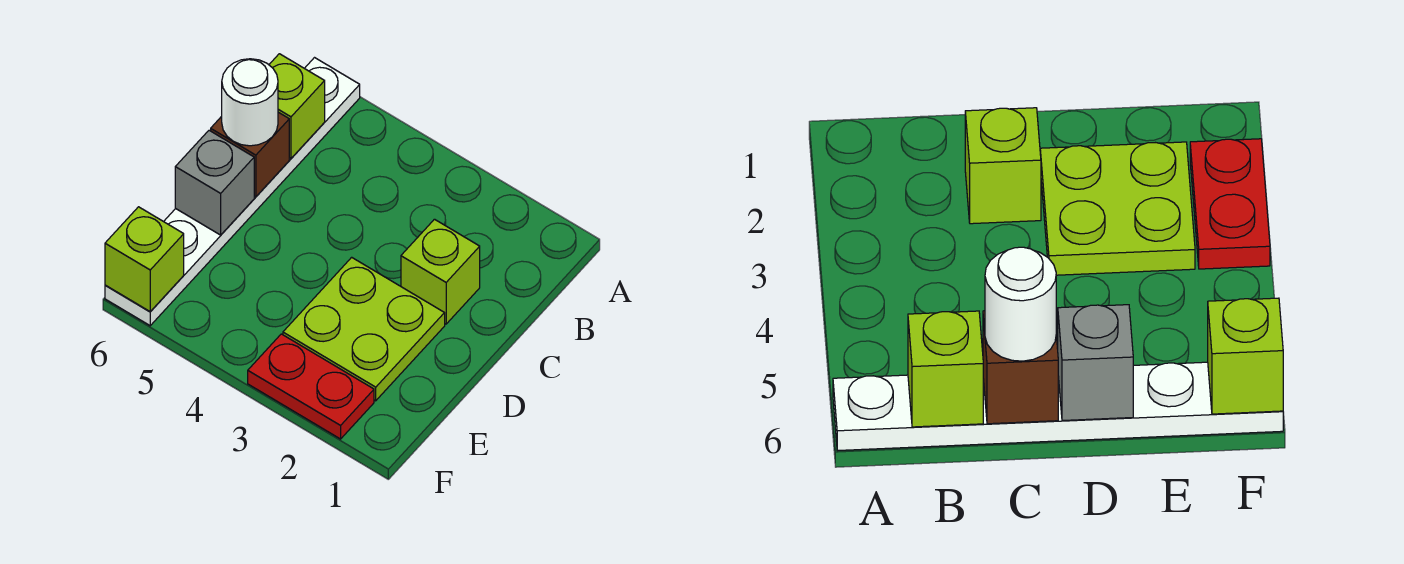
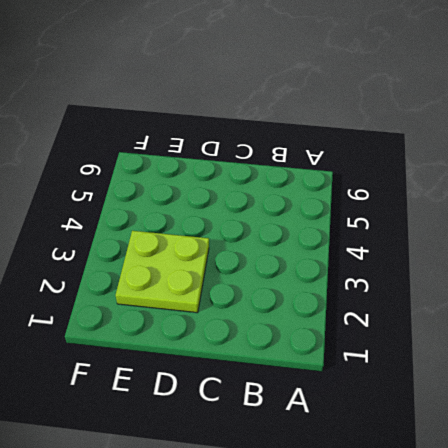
none -> white 1x6 plate [105,58,360,326]
none -> lime 1x1 brick [401,219,480,324]

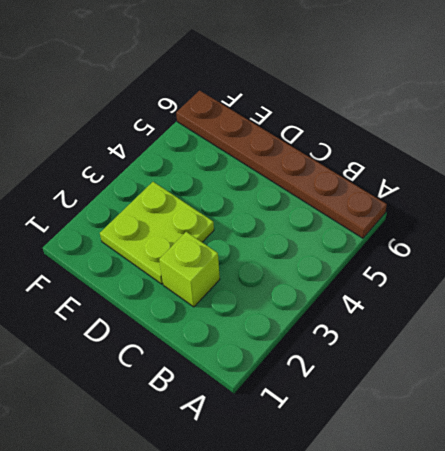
brown 1x6 plate [176,91,387,238] -> white 1x6 plate [105,58,360,326]
none -> red 1x2 plate [248,334,374,439]
none -> lime 1x1 brick [269,54,325,158]

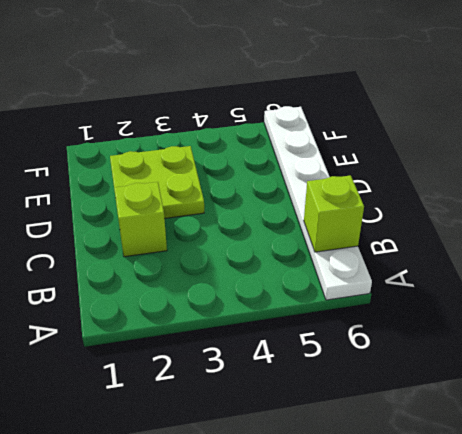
none -> red 1x2 plate [248,334,374,439]
none -> brown 1x1 brick [211,112,289,197]

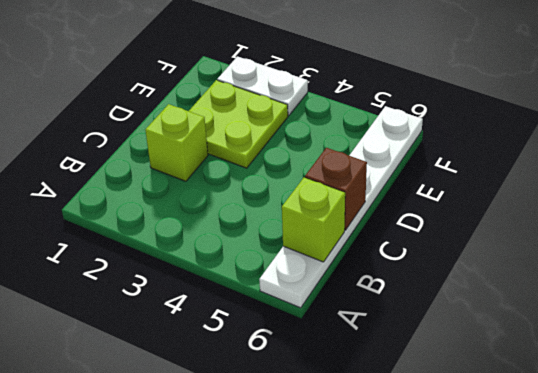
white 1x2 plate [217,57,308,116] -> red 1x2 plate [248,334,374,439]
none -> grey 1x1 brick [175,130,254,235]
none -> lime 1x1 brick [105,207,184,312]

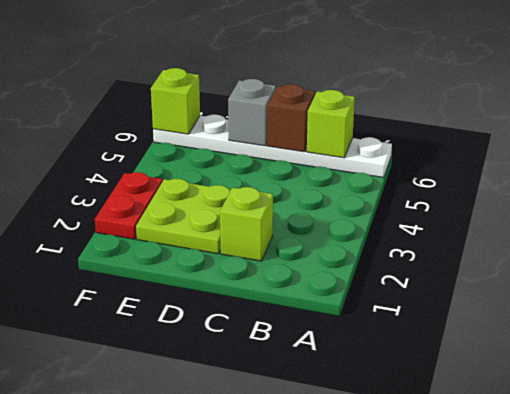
none -> white 1x1 round brick [222,59,278,146]

